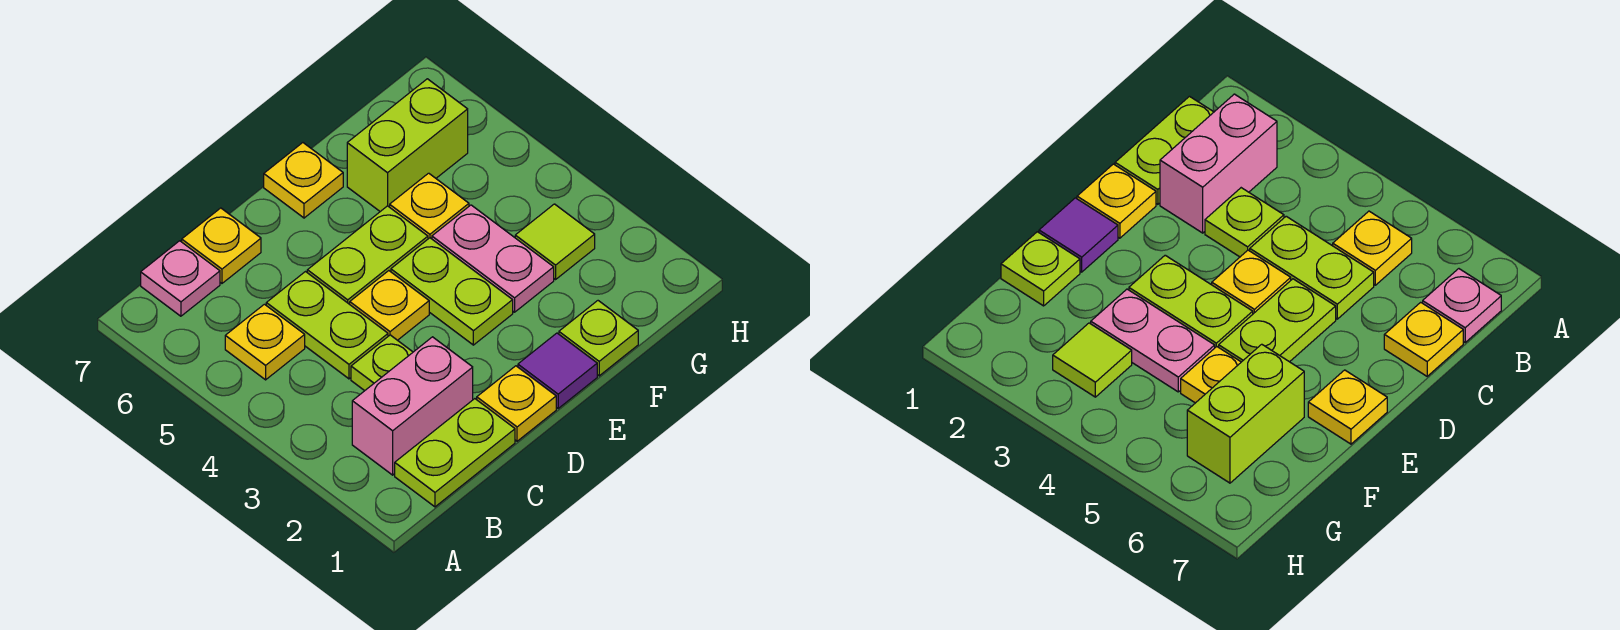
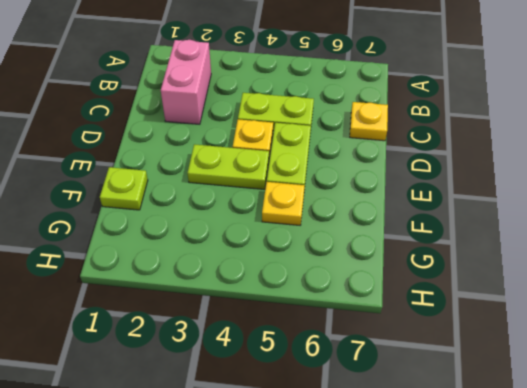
none -> lime 1x2 plate [395,399,515,507]
none -> yellow 1x1 plate [225,304,305,380]
none -> pink 1x1 plate [141,241,220,316]

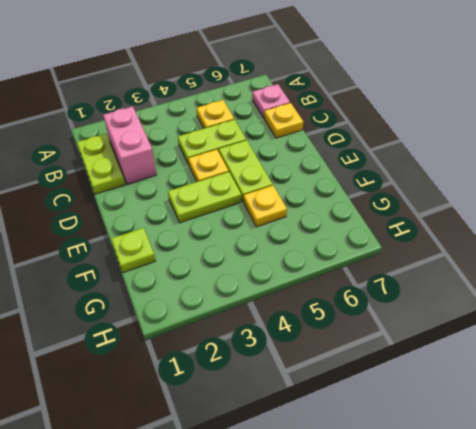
none -> lime 1x1 plate [351,335,413,391]
none -> yellow 1x1 plate [477,366,556,441]
none -> purple 1x1 tile [518,333,597,408]

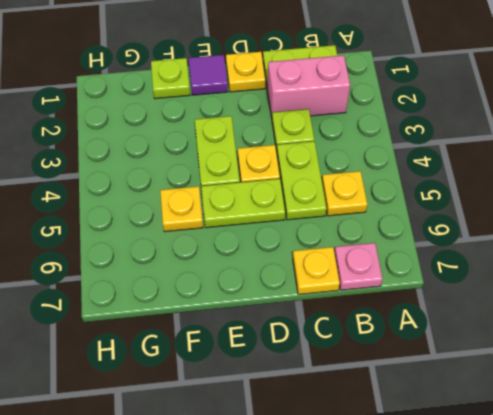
none -> yellow 1x1 plate [264,143,343,218]
none -> pink 1x2 plate [432,205,554,312]
none -> lime 1x2 brick [347,79,468,211]

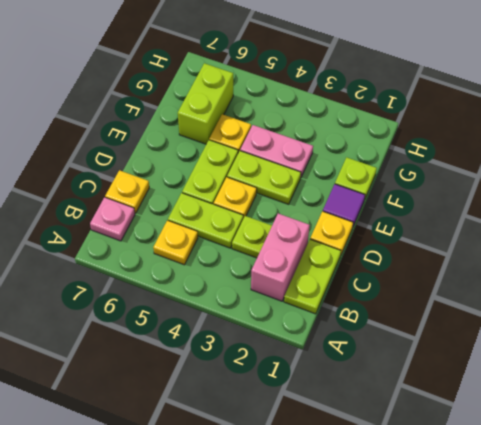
none -> yellow 1x1 plate [264,143,343,218]
none -> lime 1x1 tile [515,204,595,279]

